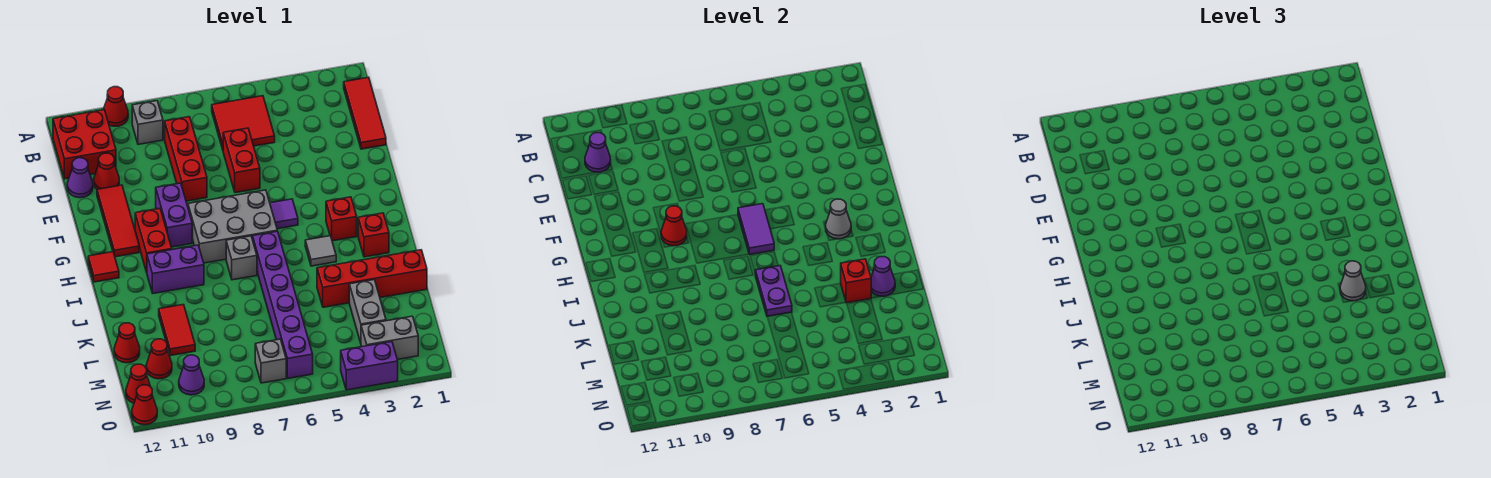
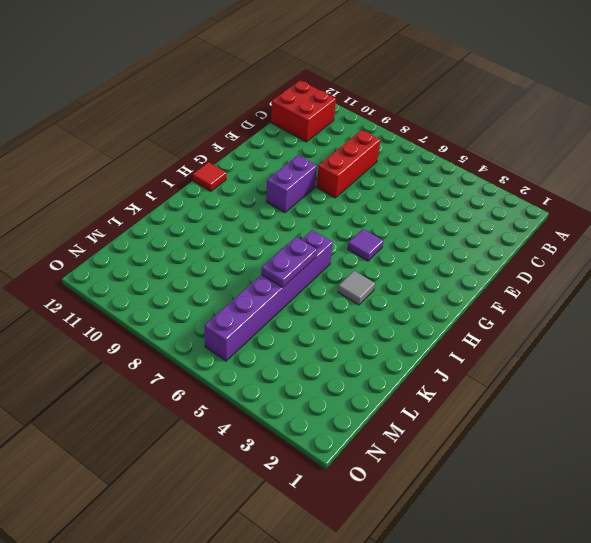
none -> red 1x1 cone [104,87,128,126]
none -> red 1x3 tile [344,77,386,149]
none -> red 2x2 tile [212,96,275,150]
none -> grey 1x1 brick [132,101,163,144]

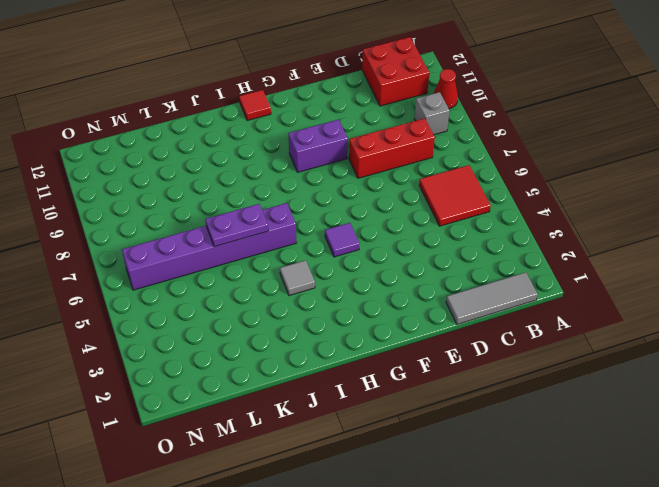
grey 1x3 tile [446,272,538,324] -> red 1x3 tile [344,77,386,149]
none -> red 1x2 brick [223,128,260,193]
none -> red 1x1 cone [94,153,119,189]
none -> purple 1x1 cone [67,158,93,198]
none -> red 1x3 tile [97,185,139,257]

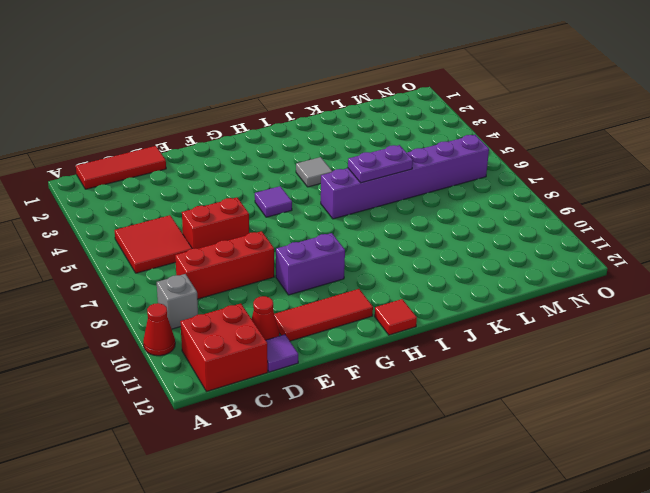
purple 1x1 tile [266,334,298,372] -> purple 1x1 cone [67,158,93,198]
none -> grey 2x3 brick [188,190,277,263]
none -> red 1x2 brick [135,208,172,272]
none -> red 1x1 brick [326,197,357,241]
none -> red 1x1 brick [358,213,389,257]

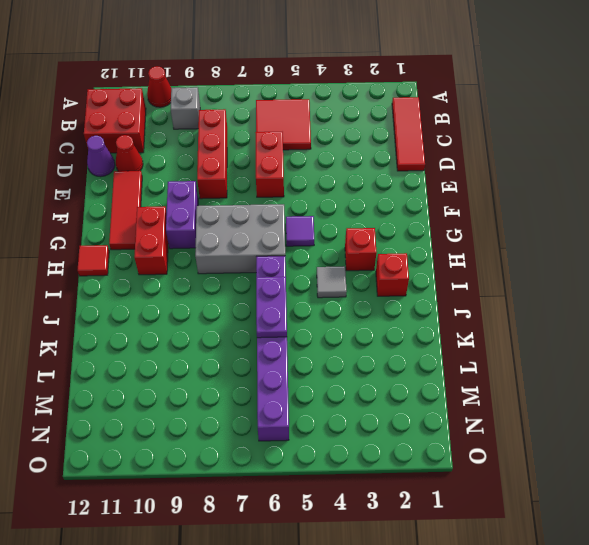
none -> grey 1x1 brick [226,236,257,280]
none -> purple 1x2 brick [147,245,204,293]
none -> red 1x4 brick [317,250,427,307]
none -> red 1x2 tile [159,305,195,356]

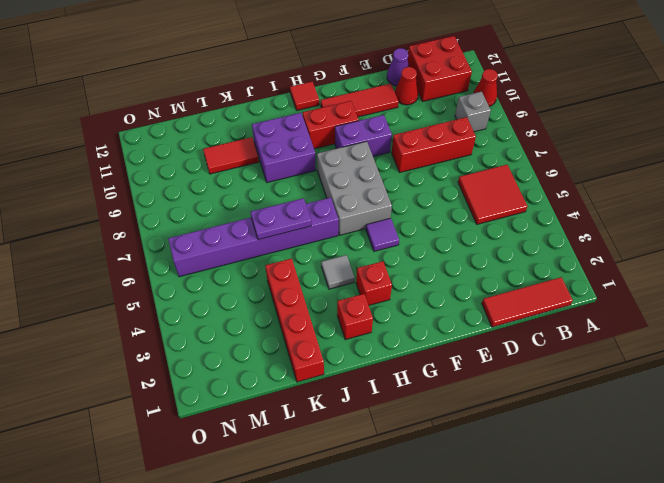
purple 2x2 brick [252,113,316,183] -> purple 1x2 brick [147,245,204,293]
none -> red 1x2 brick [223,128,260,193]
none -> grey 1x1 brick [226,236,257,280]
none -> grey 1x2 brick [349,280,386,343]
none -> red 1x1 cone [114,323,140,363]

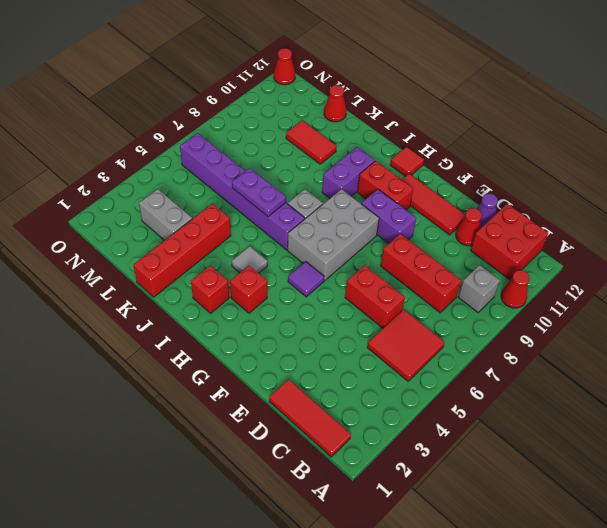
none -> red 1x1 cone [146,339,172,379]
none -> grey 1x2 brick [361,316,418,360]
none -> grey 1x1 brick [255,339,286,383]
none -> purple 1x1 cone [179,355,204,395]

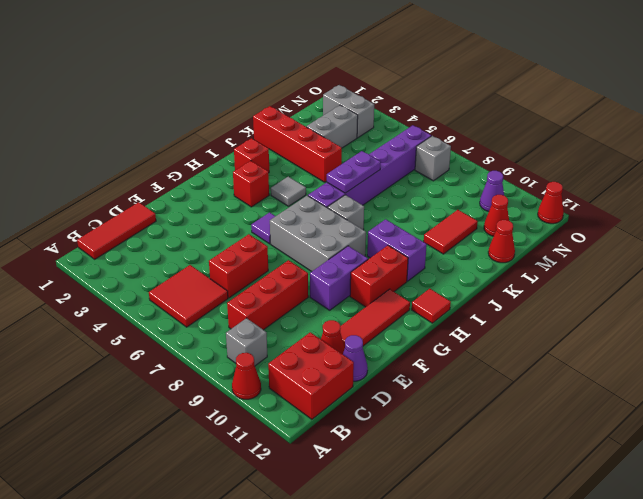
none -> red 1x1 cone [126,364,150,403]
none -> purple 1x2 brick [341,342,398,390]
none -> purple 1x1 cone [585,133,611,172]
none -> purple 1x2 tile [738,204,774,255]

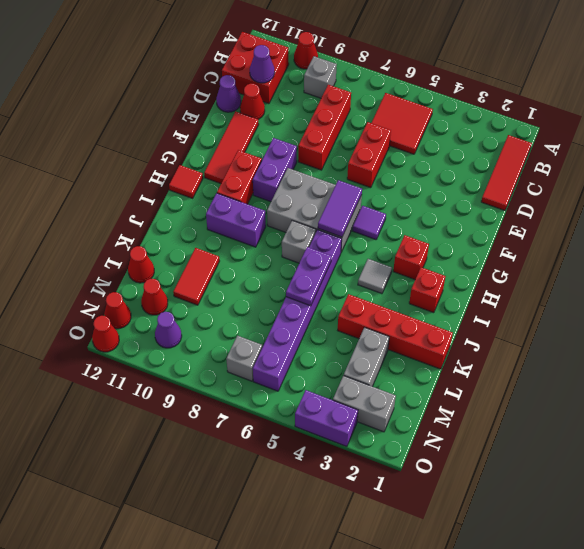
none -> red 1x1 cone [661,206,687,246]
none -> grey 1x1 cone [826,199,851,239]
none -> purple 1x1 cone [871,257,895,296]
none -> red 1x1 brick [841,259,871,303]

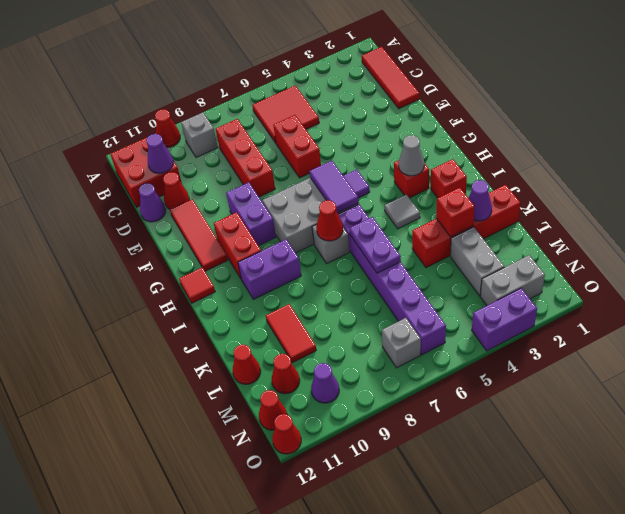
red 1x1 cone [316,200,343,241] -> red 1x1 cone moved to [661,206,687,246]
none -> grey 1x1 cone [1340,261,1366,301]

